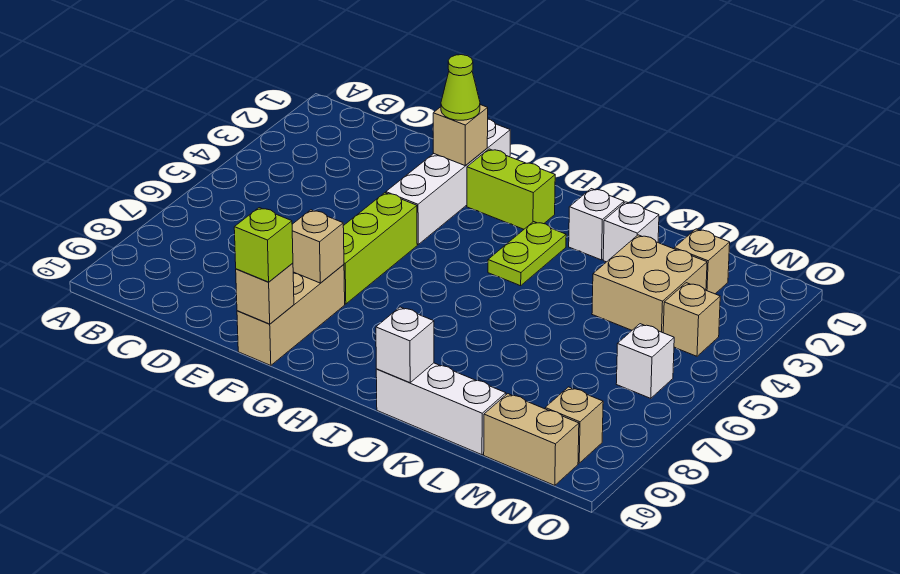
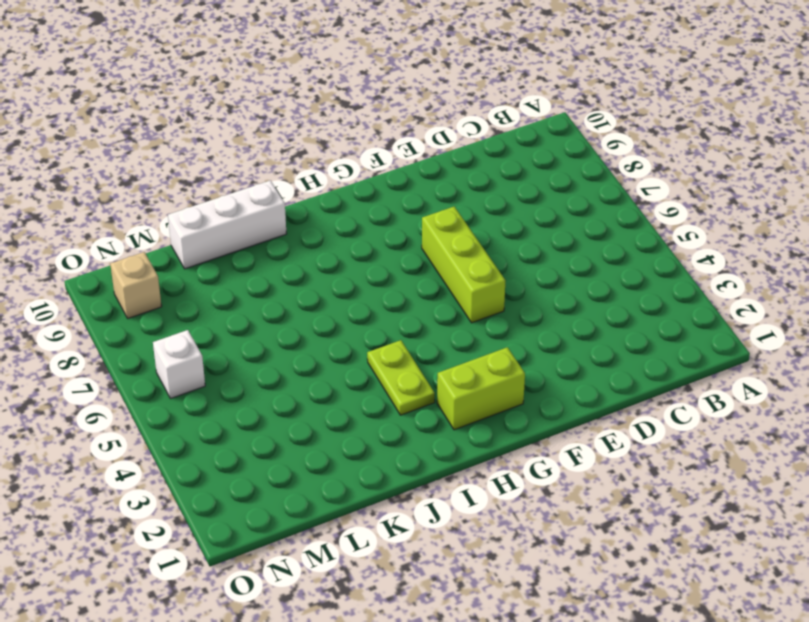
none -> white 1x4 brick [386,119,510,244]
none -> tan 1x3 brick [237,264,345,366]
none -> white 1x1 brick [569,189,624,260]

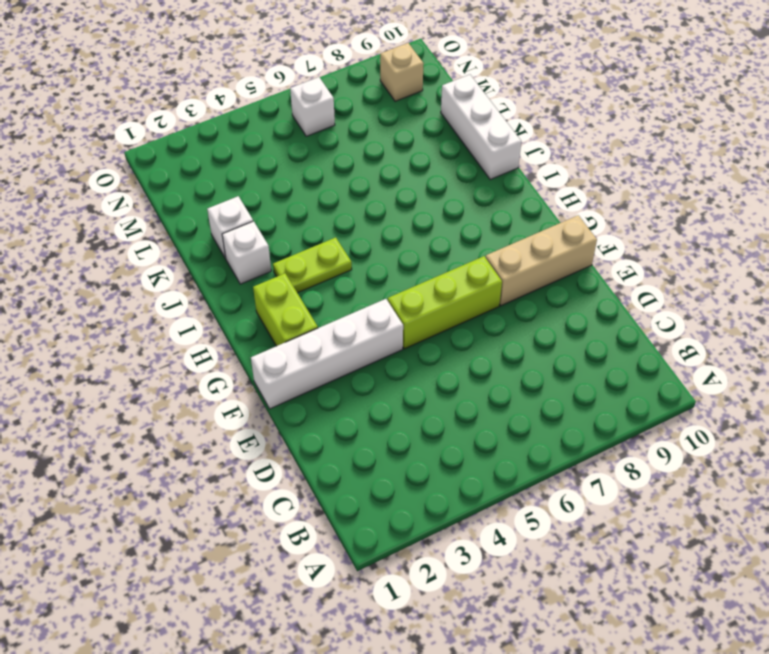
none -> tan 2x2 brick [592,235,707,333]
none -> tan 1x1 brick [674,229,730,294]
none -> tan 1x2 brick [484,394,579,486]

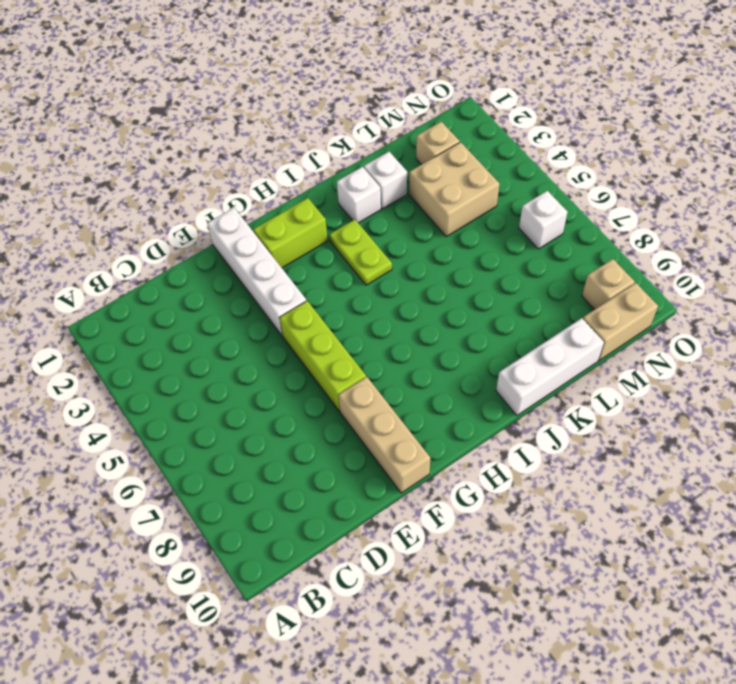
none -> tan 1x1 brick [663,283,720,356]
none -> tan 1x1 brick [433,105,488,166]
none -> tan 1x1 brick [292,210,344,283]

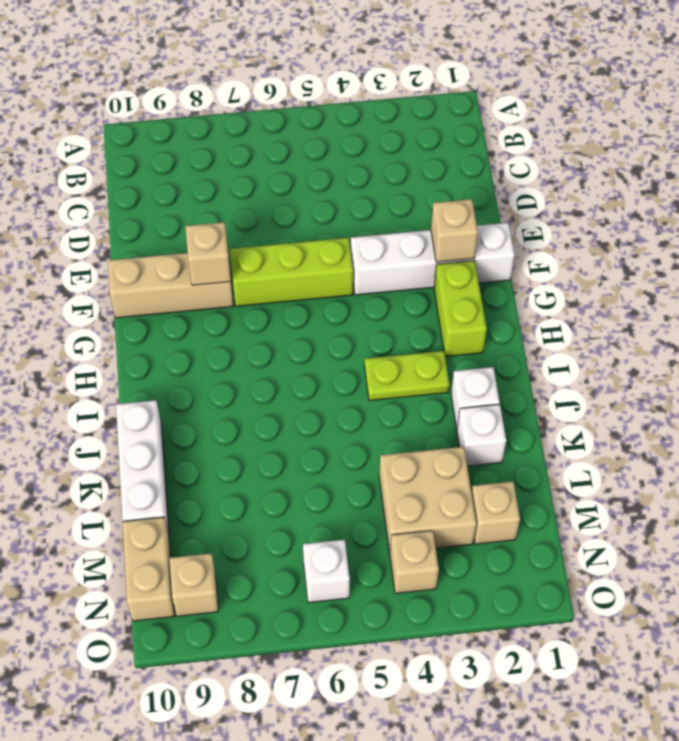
none -> tan 1x1 brick [236,263,294,324]
none -> white 1x1 brick [376,307,434,383]
none -> lime 1x1 cone [441,55,480,120]

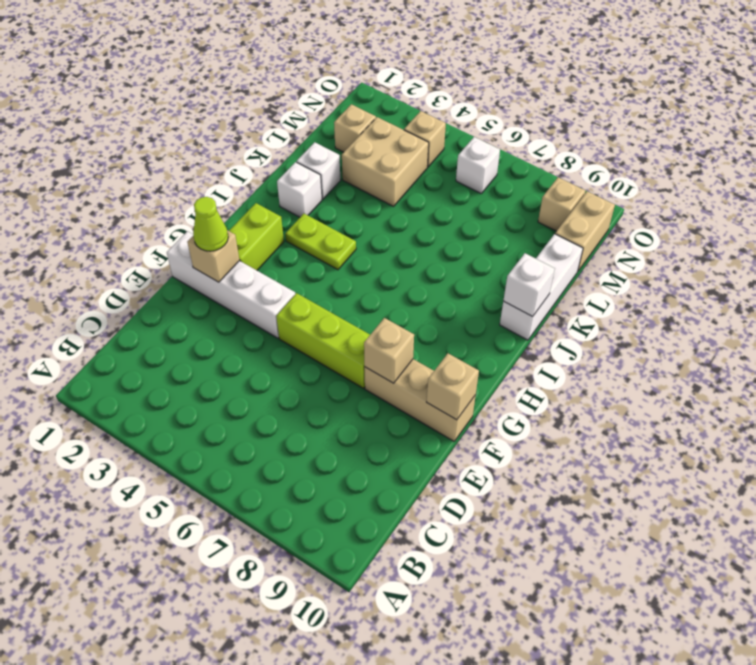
none -> lime 1x1 brick [234,208,293,282]

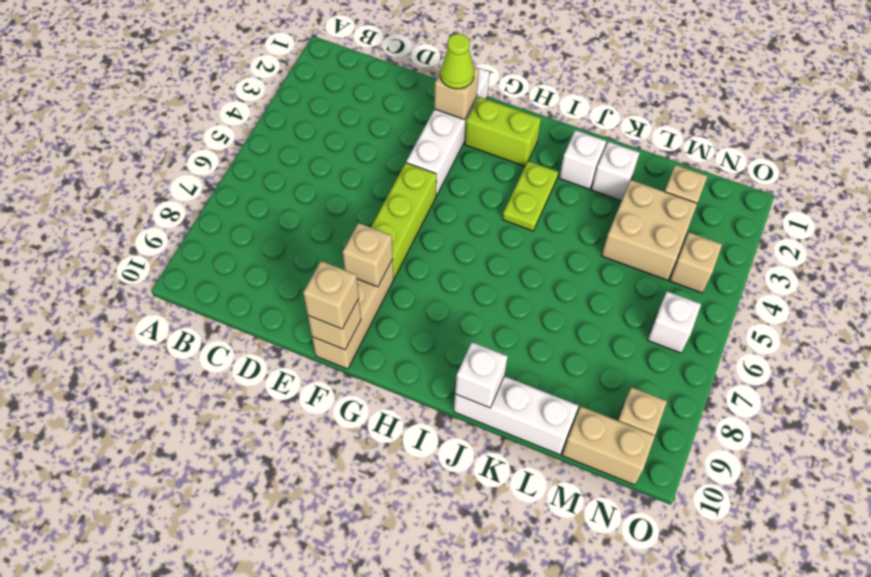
tan 1x1 brick [303,261,359,329] -> lime 1x1 brick [234,208,293,282]

